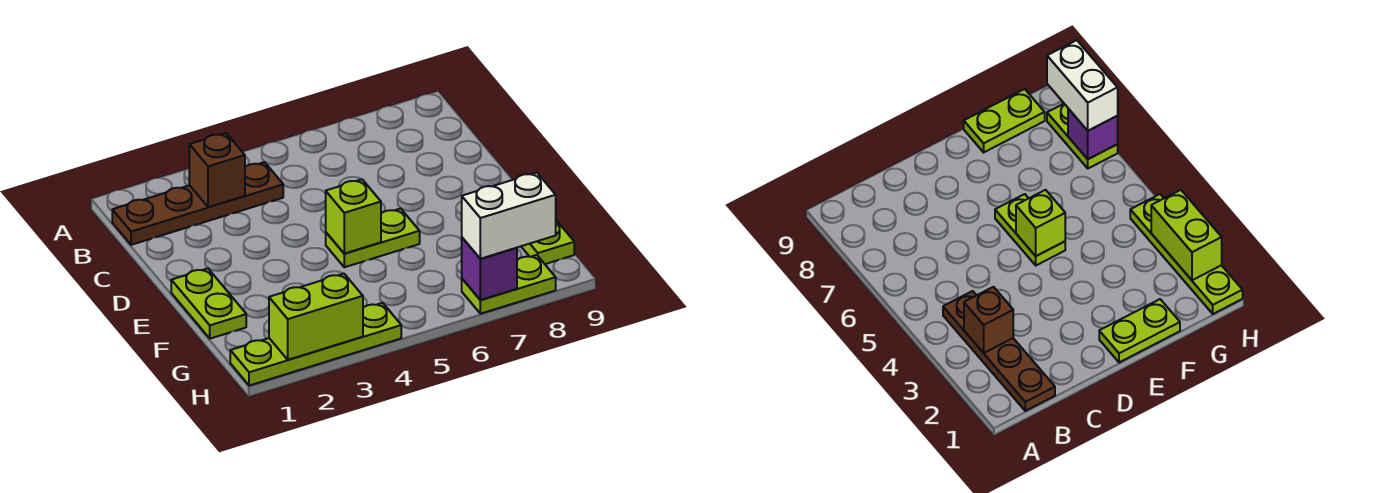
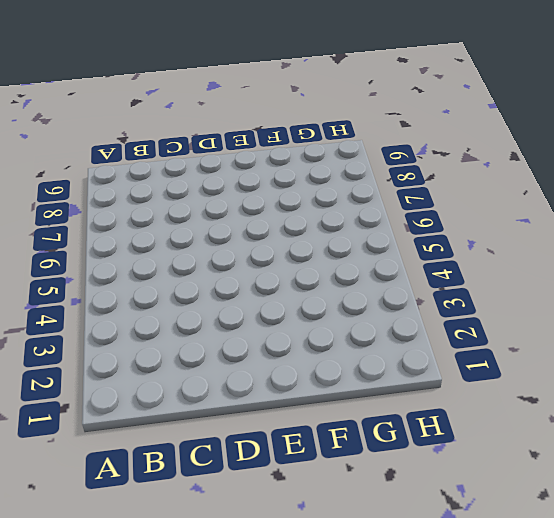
none -> brown 1x4 plate [112,162,283,245]
none -> lime 1x2 plate [171,268,246,339]

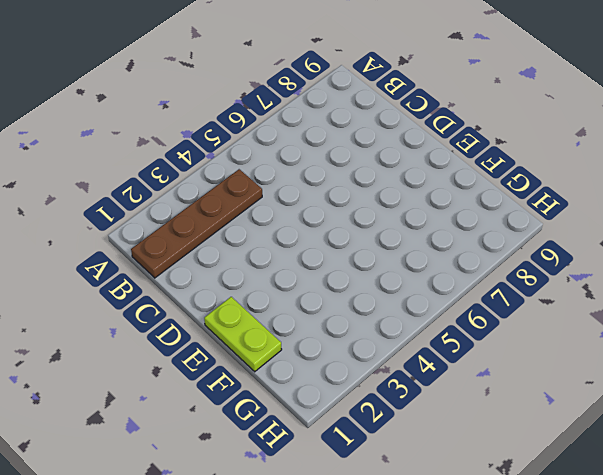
none -> lime 1x2 plate [326,209,420,267]
none -> lime 1x2 plate [521,220,574,264]

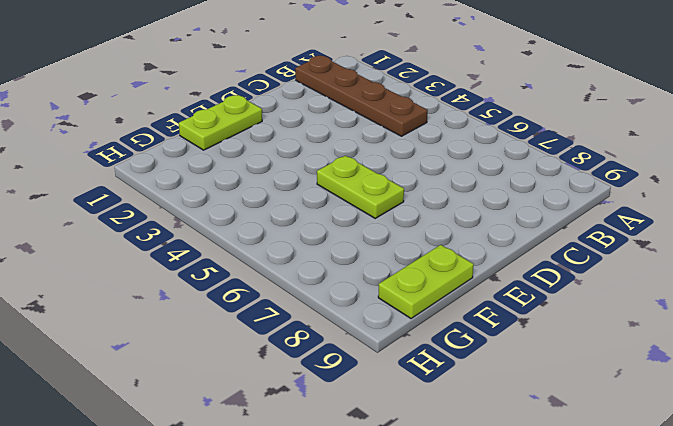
none -> lime 1x4 plate [230,303,401,386]
none -> lime 1x2 plate [462,255,556,314]

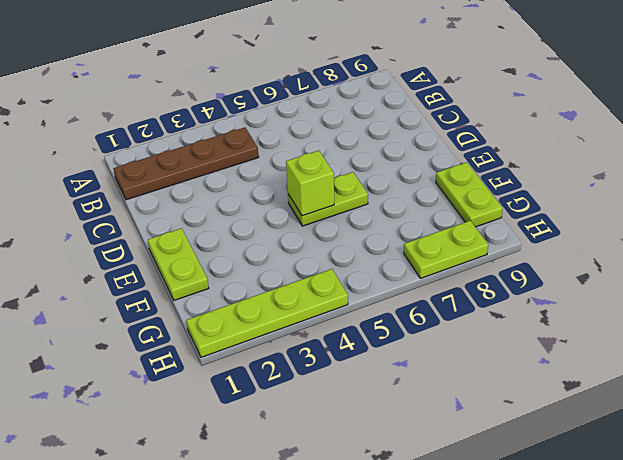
none -> brown 1x1 brick [189,133,245,207]
none -> lime 1x2 brick [269,274,363,360]

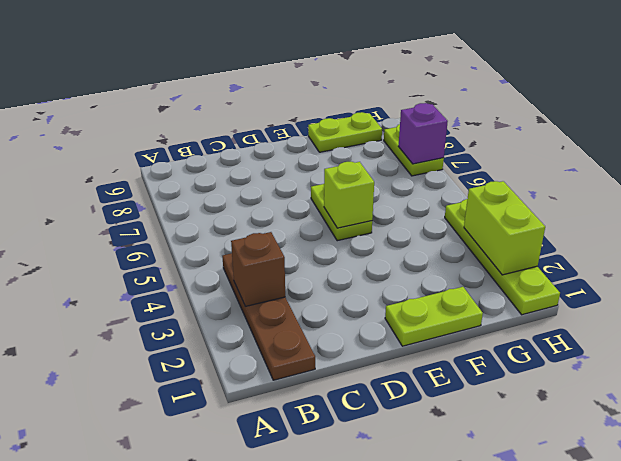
none -> white 1x2 brick [462,173,556,259]

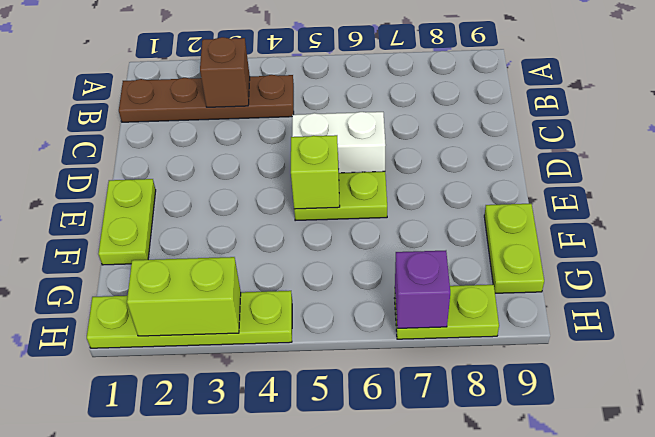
white 1x2 brick [292,112,386,173] -> white 1x2 brick moved to [462,173,556,259]

